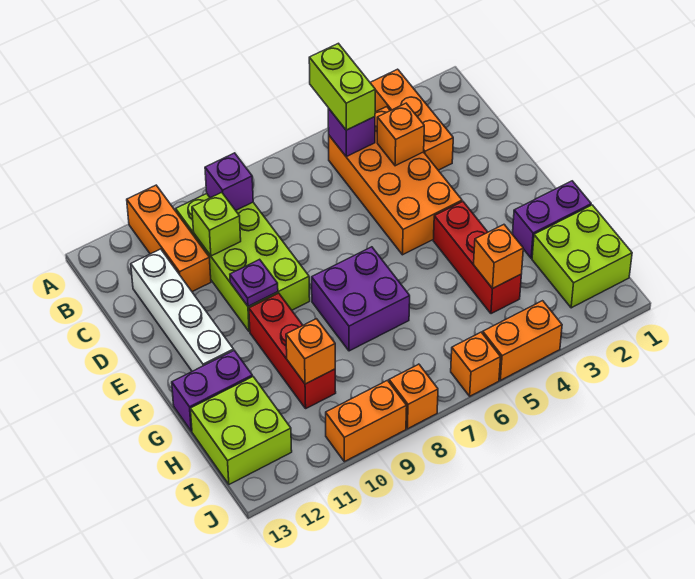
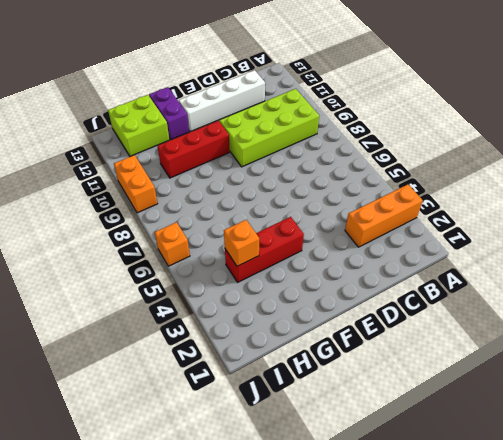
none -> orange 1x3 brick [127,185,211,292]
none -> orange 2x4 brick [329,107,462,255]
none -> purple 2x2 brick [312,247,410,351]

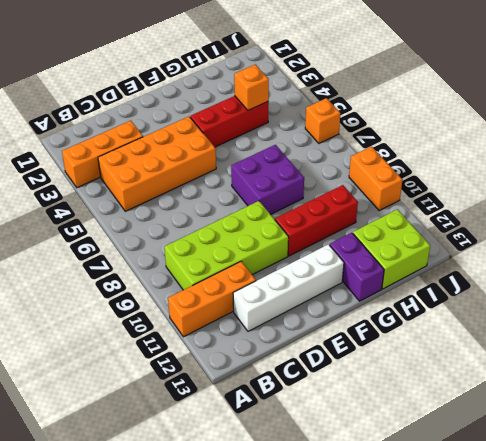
none -> purple 1x2 brick [512,181,591,258]
none -> lime 2x2 brick [532,205,632,308]
none -> orange 1x2 brick [483,301,562,380]

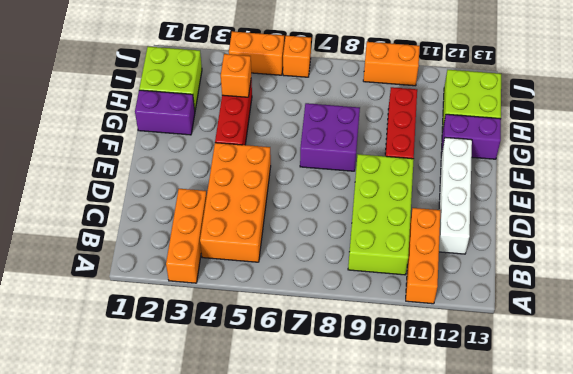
none -> orange 1x1 brick [389,364,438,429]
none -> purple 1x1 brick [328,108,375,157]
none -> purple 1x1 brick [205,153,253,210]

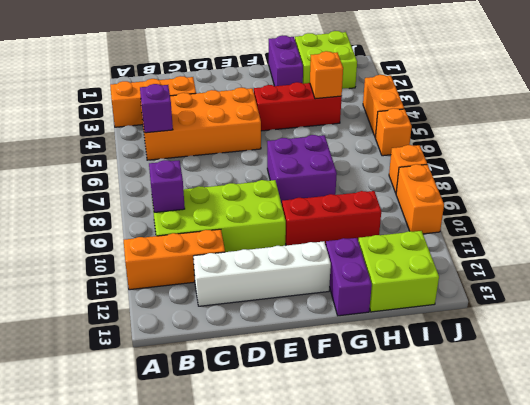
none -> orange 1x1 brick [377,103,424,166]
none -> lime 1x1 brick [192,192,241,256]
none -> purple 1x1 plate [230,259,278,306]

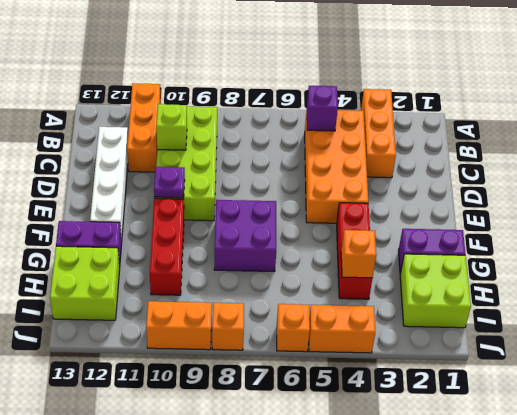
none -> purple 1x1 brick [205,153,253,210]
none -> orange 1x1 brick [377,103,424,166]
none -> orange 1x1 brick [286,319,335,384]

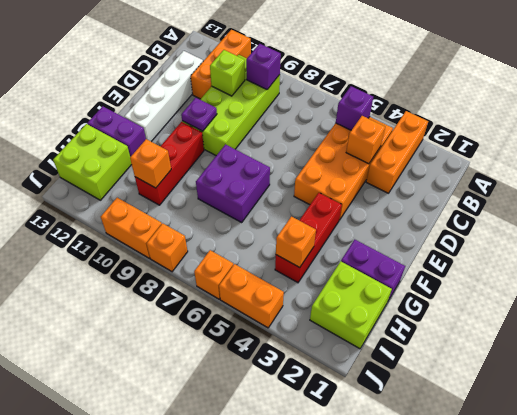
none -> lime 1x2 brick [309,43,375,130]

